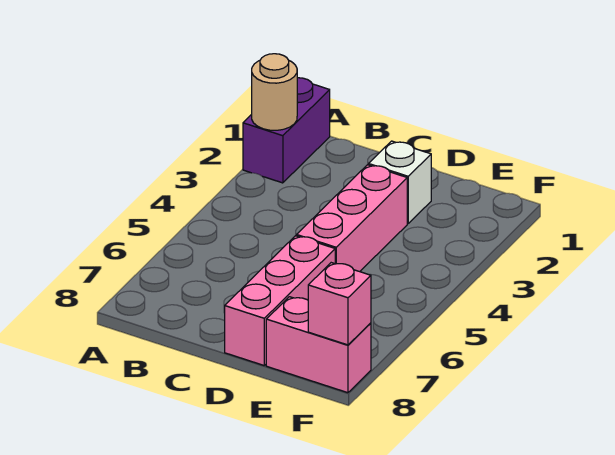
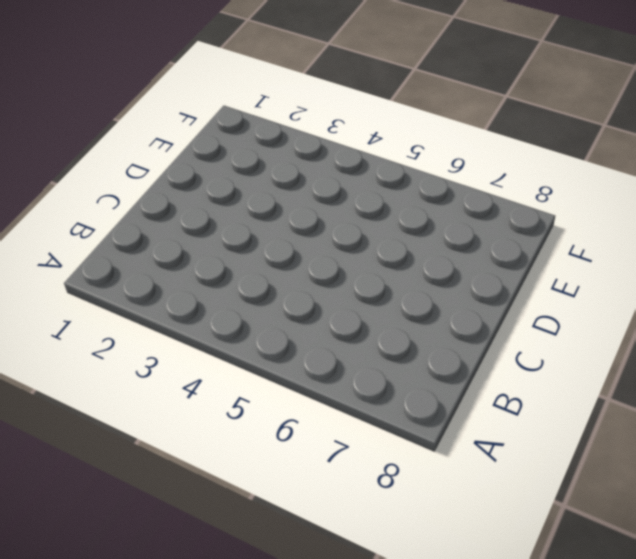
none -> purple 1x2 brick [243,78,330,183]
none -> white 1x1 brick [369,141,431,223]

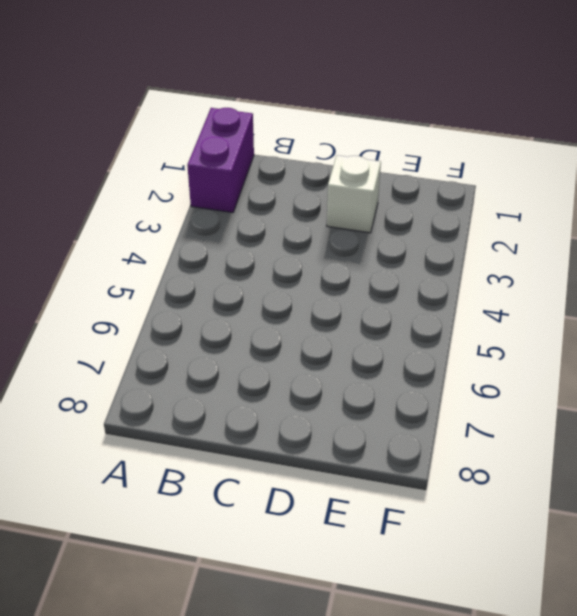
none -> pink 1x3 brick [297,165,407,272]
none -> pink 1x3 brick [225,236,335,365]

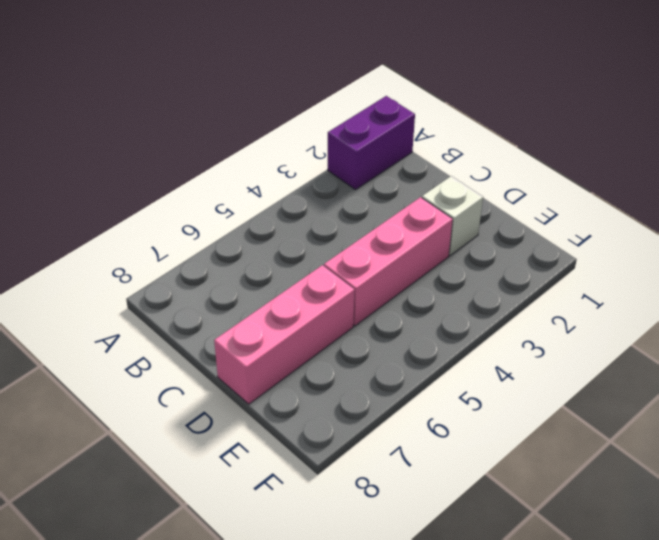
none -> pink 1x2 brick [266,297,371,393]
none -> tan 1x1 round brick [252,54,297,130]

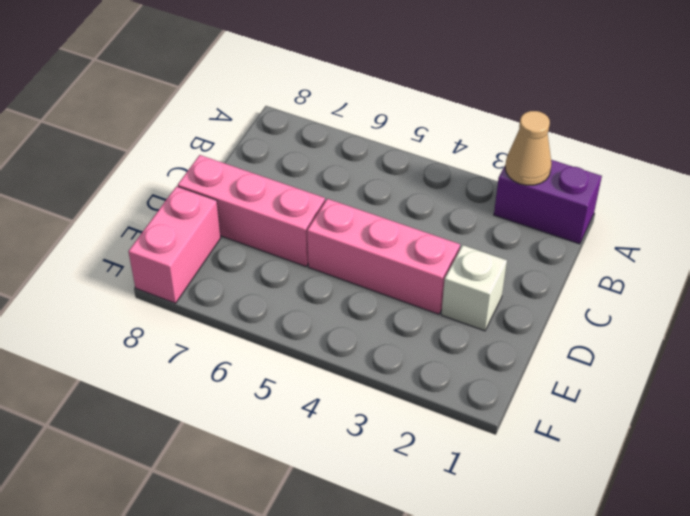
tan 1x1 cone [505,111,552,185] -> tan 1x1 round brick [252,54,297,130]
none -> pink 1x1 brick [308,263,371,345]

